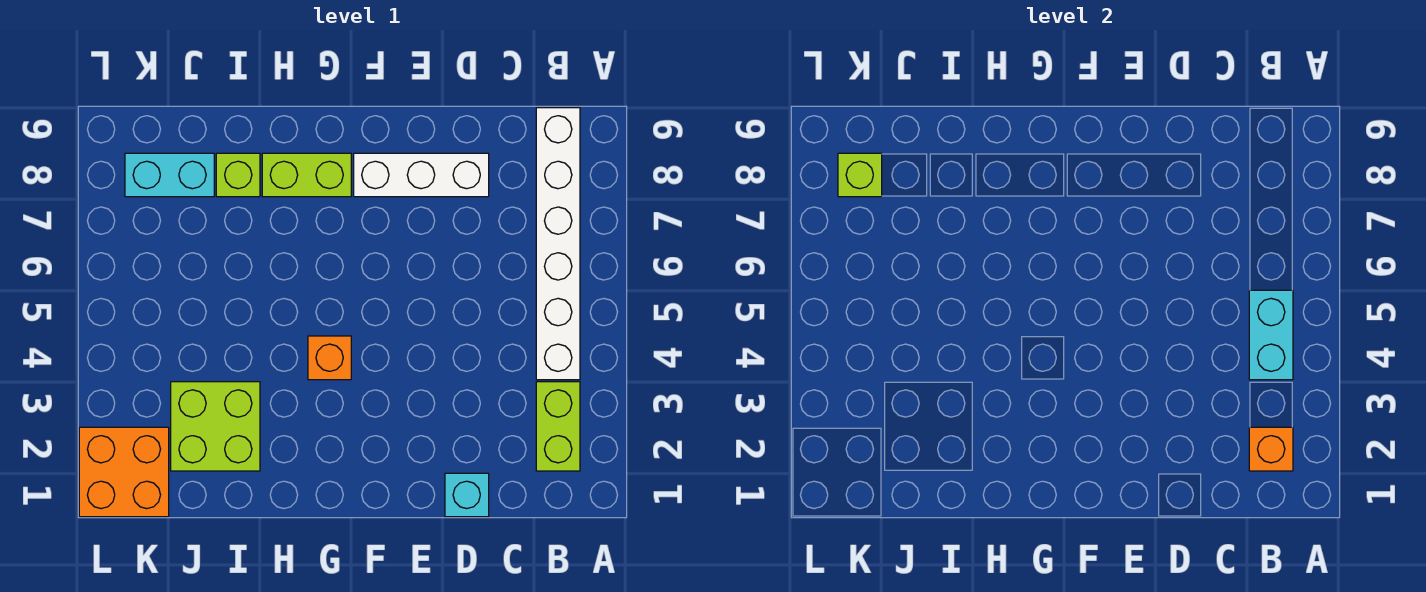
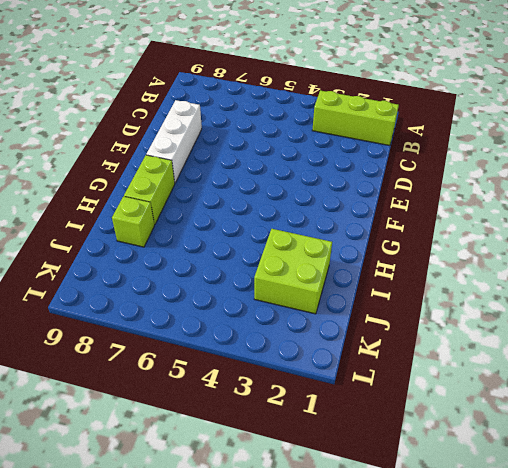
lime 1x3 brick [312,90,399,146] -> lime 1x2 brick [536,382,580,471]
none -> white 1x6 brick [536,108,580,380]
none -> cyan 1x1 brick [445,473,489,517]
none -> orange 1x1 brick [308,336,351,380]

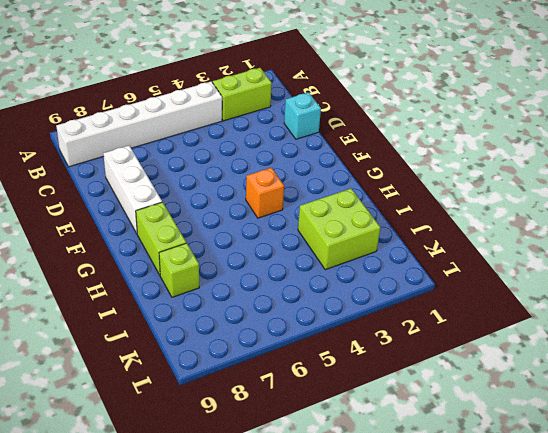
none -> cyan 1x2 brick [125,153,214,197]
none -> orange 2x2 brick [79,427,169,517]
none -> orange 1x1 brick [1249,427,1293,471]

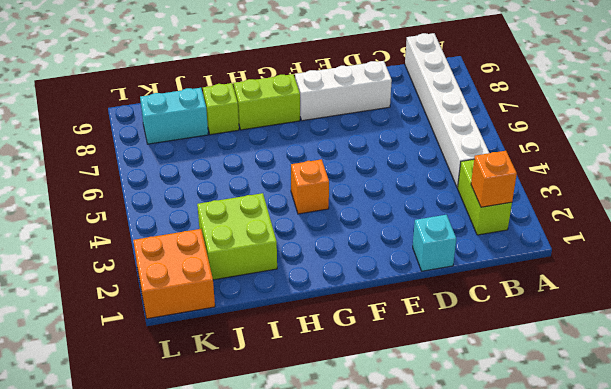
none -> cyan 1x2 brick [1249,290,1293,380]
none -> lime 1x1 brick [838,153,882,197]

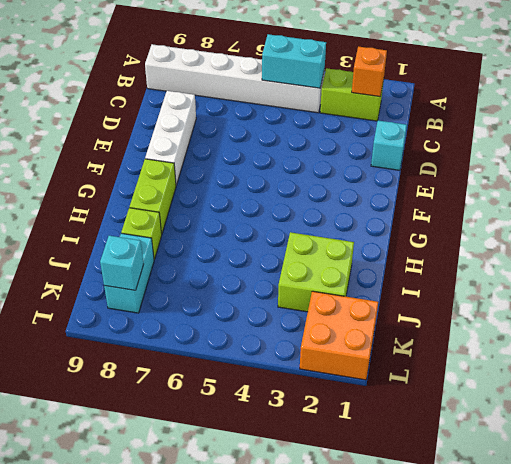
cyan 1x1 brick [100,236,144,290] -> lime 1x1 brick [838,153,882,197]
none -> orange 1x1 brick [308,336,351,380]

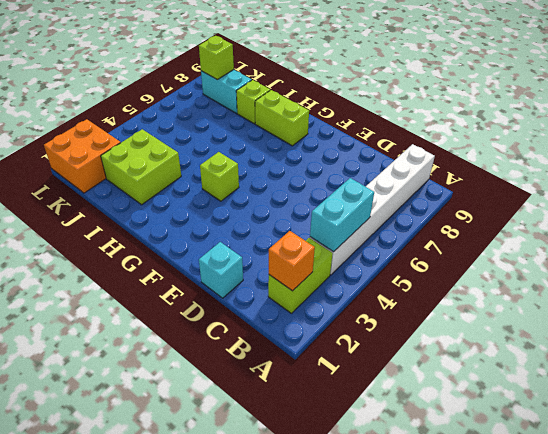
lime 1x1 brick [200,152,239,201] -> orange 1x1 brick [308,336,351,380]
none -> white 1x3 brick [354,153,489,197]

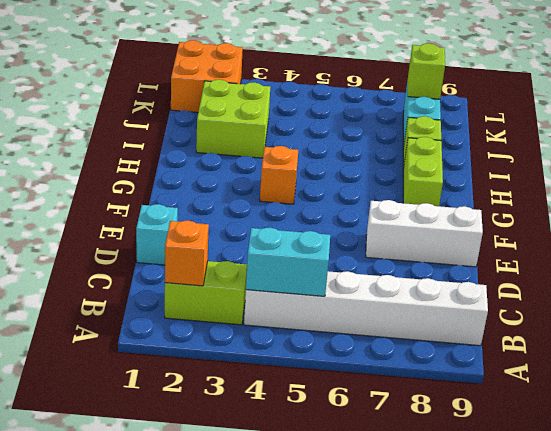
white 1x3 brick [366,200,483,267] -> white 1x3 brick turned to [354,153,489,197]

